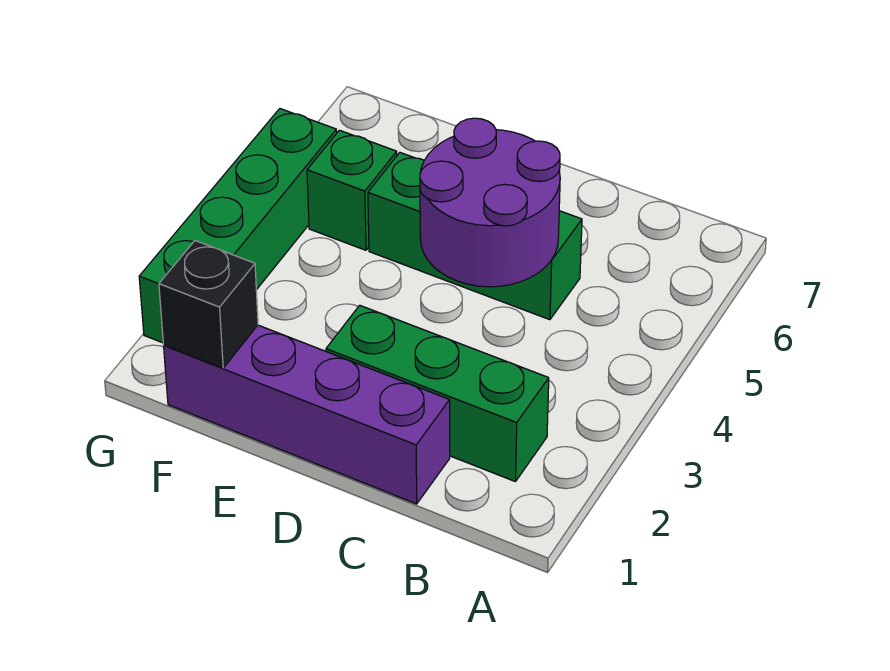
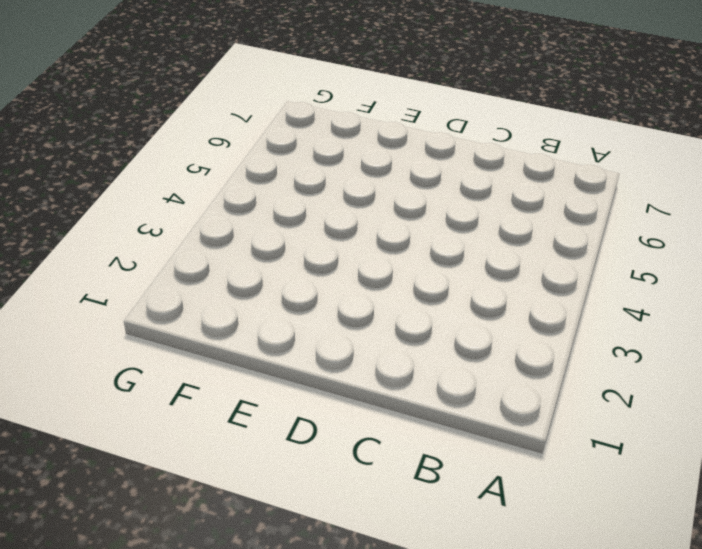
none -> green 1x3 brick [326,305,549,482]
none -> purple 1x4 brick [164,325,450,504]

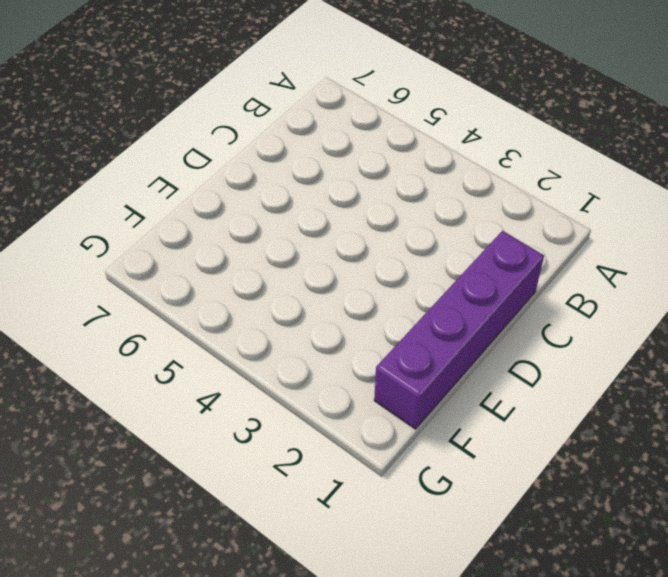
none -> green 1x3 brick [326,305,549,482]
none -> green 1x3 brick [368,153,582,320]

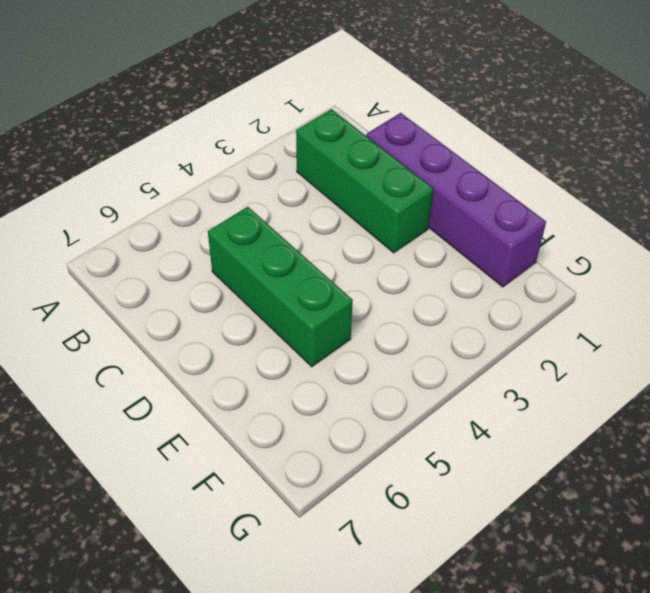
none -> green 1x1 brick [307,130,397,250]
none -> green 1x4 brick [139,109,337,343]

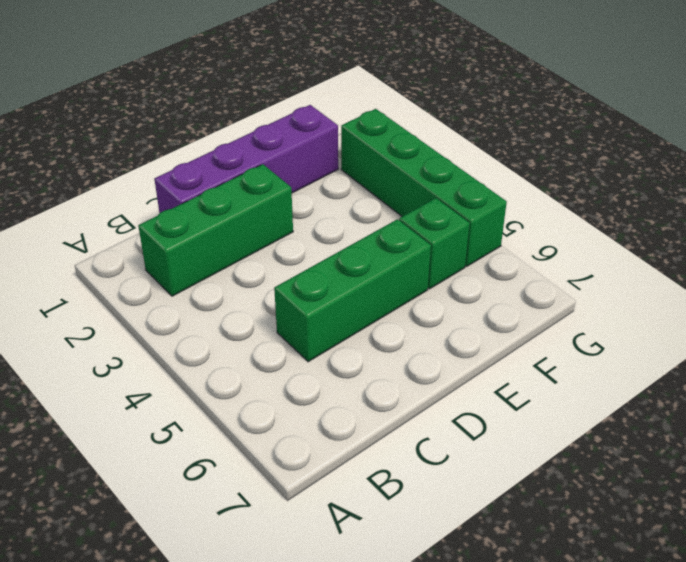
none -> purple 2x2 round brick [420,118,560,287]
none -> black 1x1 brick [159,241,258,368]

